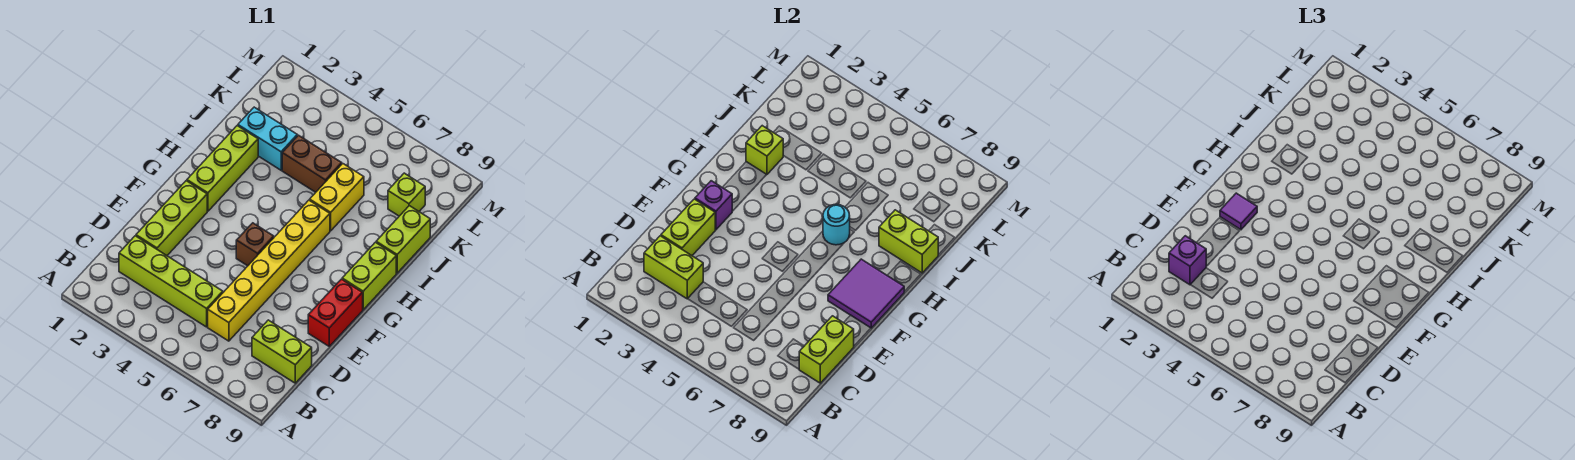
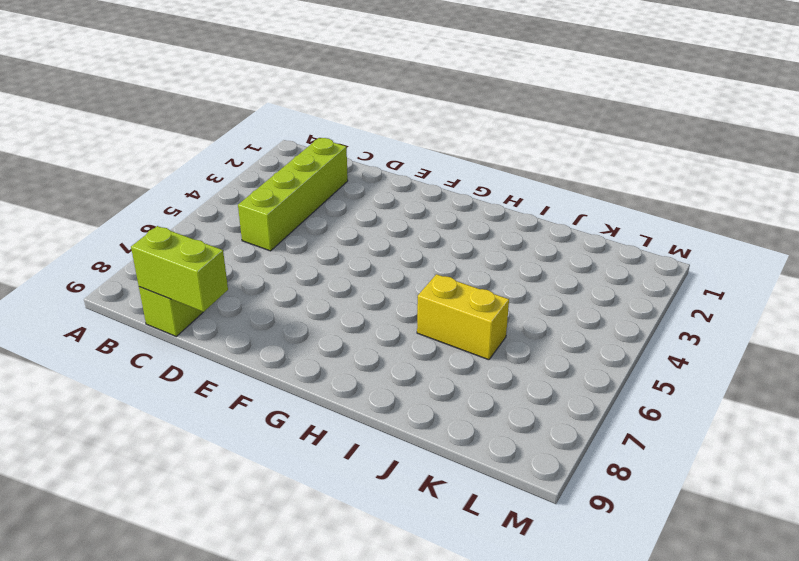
none -> yellow 1x6 brick [208,200,330,341]
none -> lime 1x3 brick [136,181,207,255]
none -> red 1x2 brick [308,279,363,346]

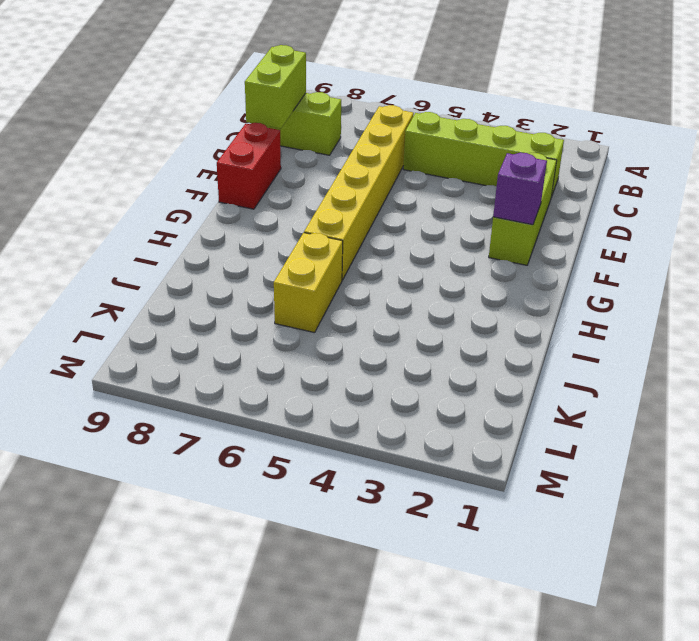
none -> brown 1x1 brick [236,223,274,266]
none -> lime 1x3 brick [187,126,258,211]
none -> lime 1x2 brick [342,242,396,310]

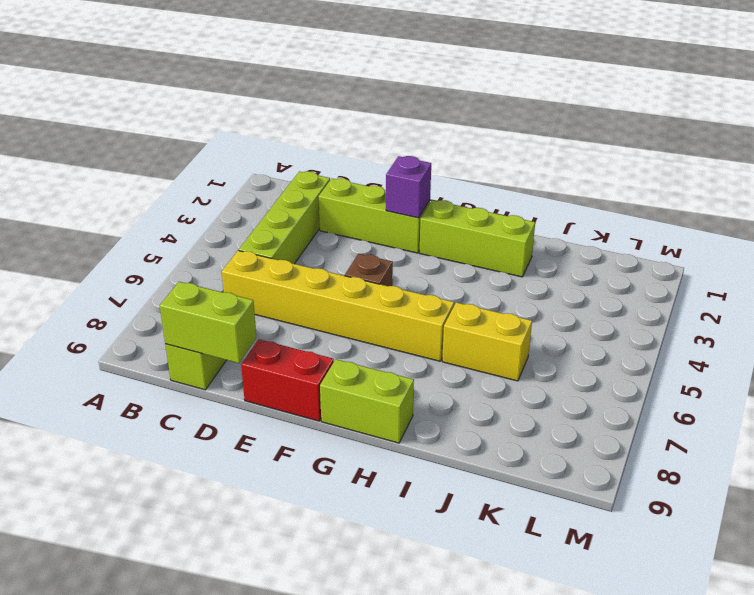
none -> lime 1x2 brick [376,206,430,273]
none -> cyan 1x2 brick [238,107,297,170]
none -> brown 1x2 brick [282,135,342,192]

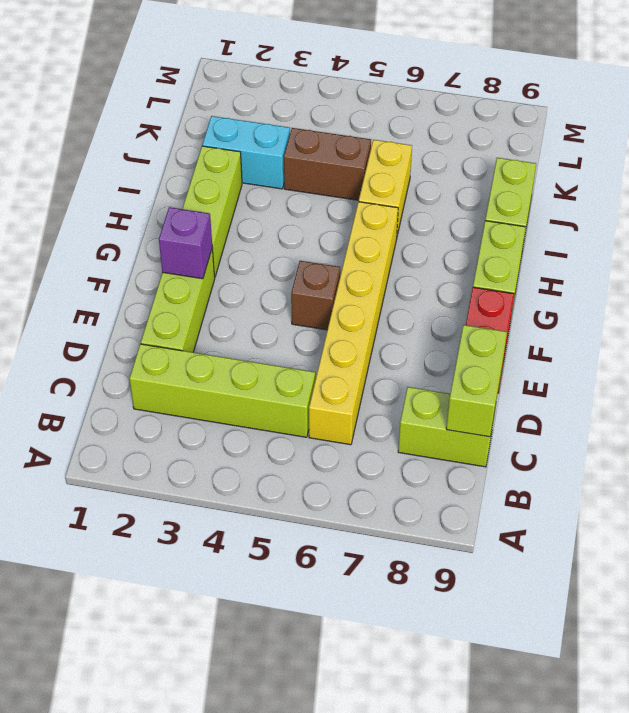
none -> lime 1x1 brick [388,173,425,216]
none -> lime 1x2 brick [644,236,703,299]
none -> lime 1x2 brick [661,199,715,255]

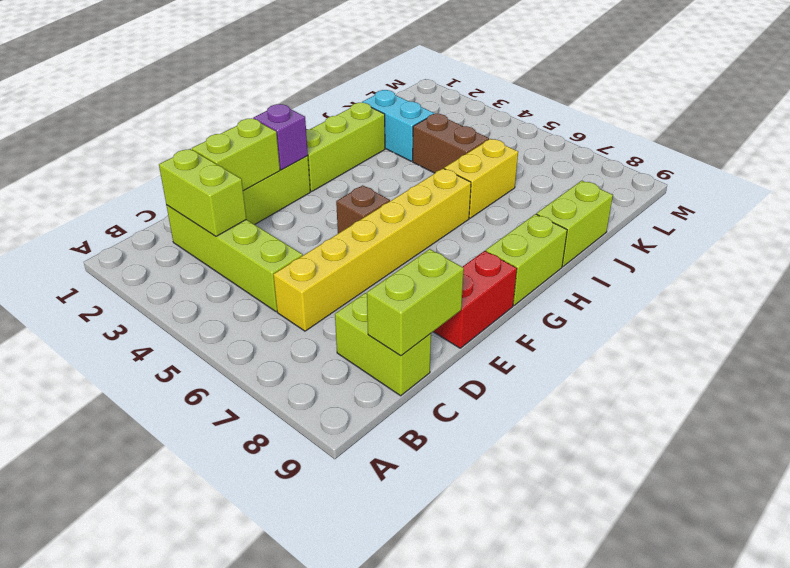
none -> lime 1x1 brick [388,173,425,216]
none -> purple 2x2 tile [828,259,904,328]
none -> cyan 1x1 round brick [823,204,850,245]

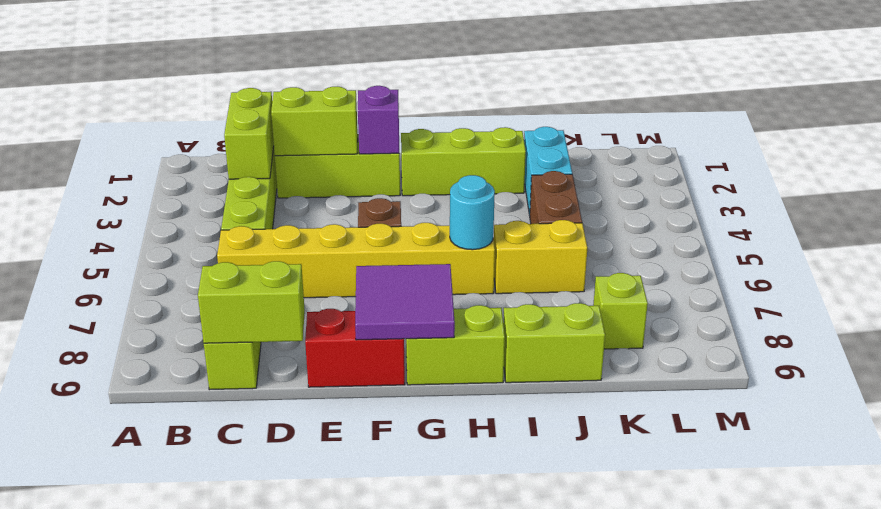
none -> lime 1x1 brick [746,126,783,175]
none -> lime 1x2 brick [879,210,938,273]
none -> purple 1x1 brick [1169,236,1206,285]

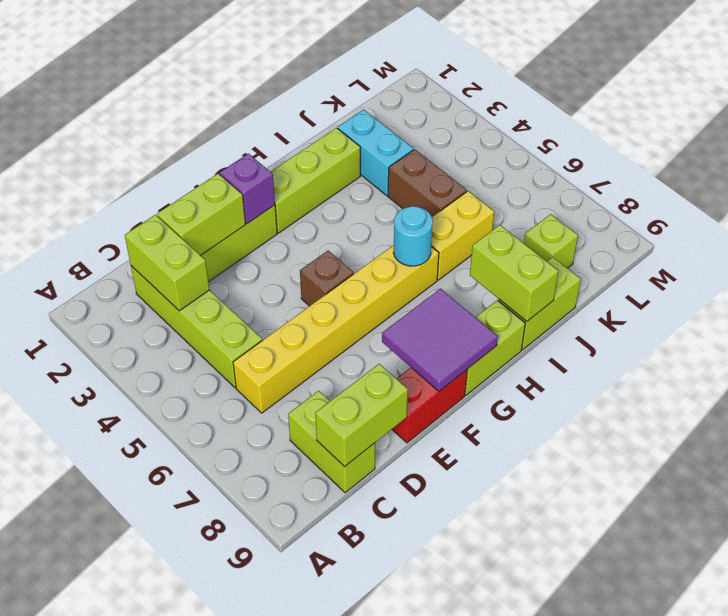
none -> lime 1x1 brick [746,126,783,175]
none -> purple 1x1 brick [1169,236,1206,285]
none -> purple 1x1 tile [1220,193,1257,230]

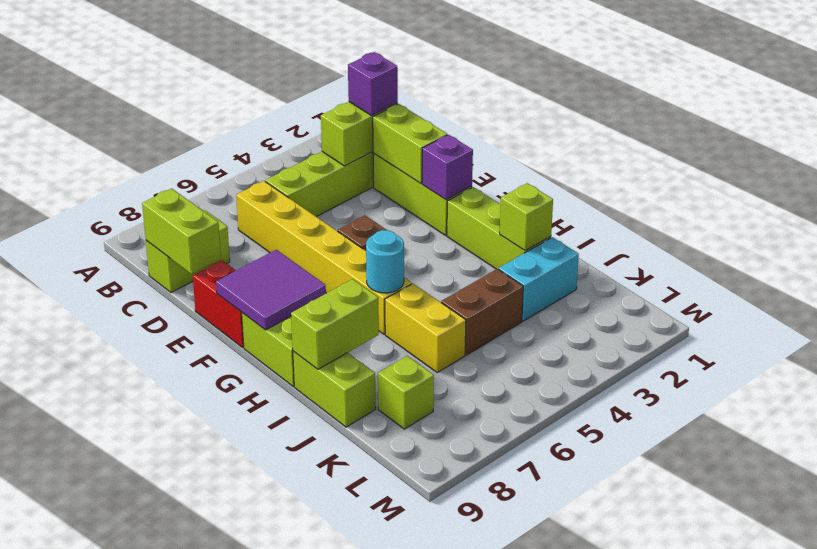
none -> purple 1x1 tile [1220,193,1257,230]

